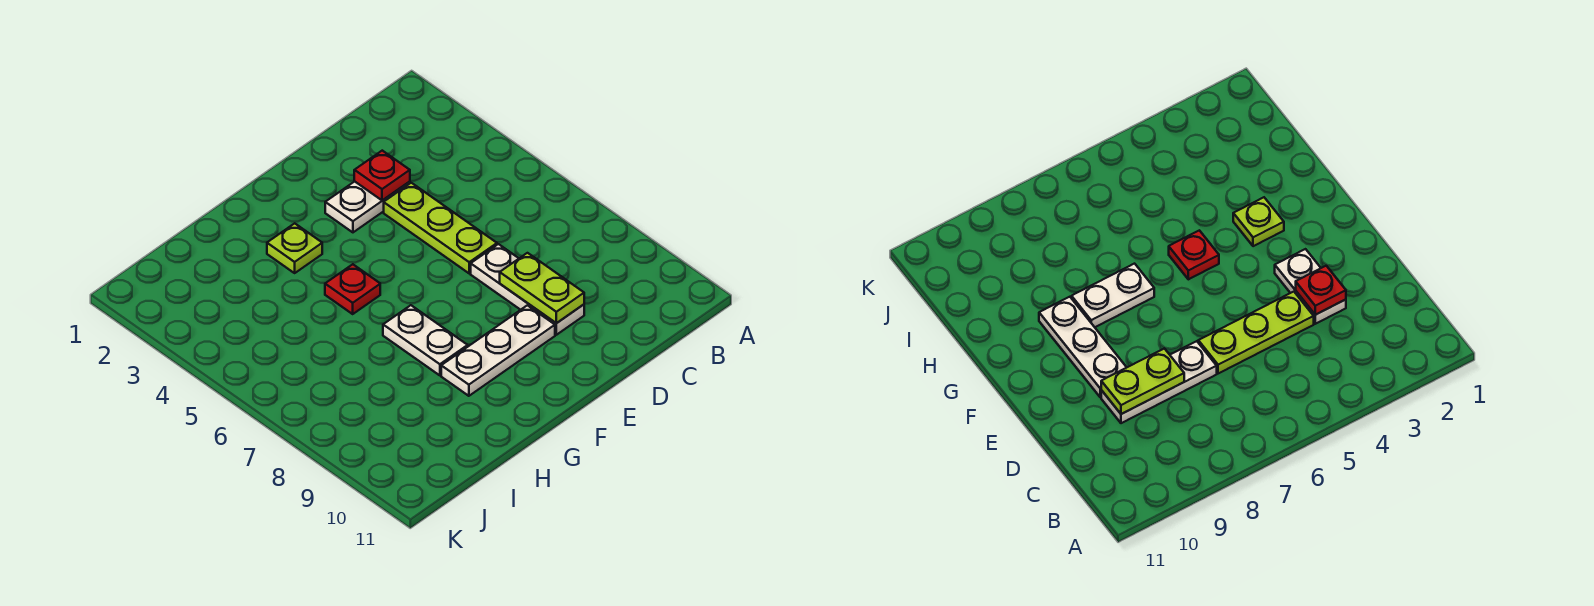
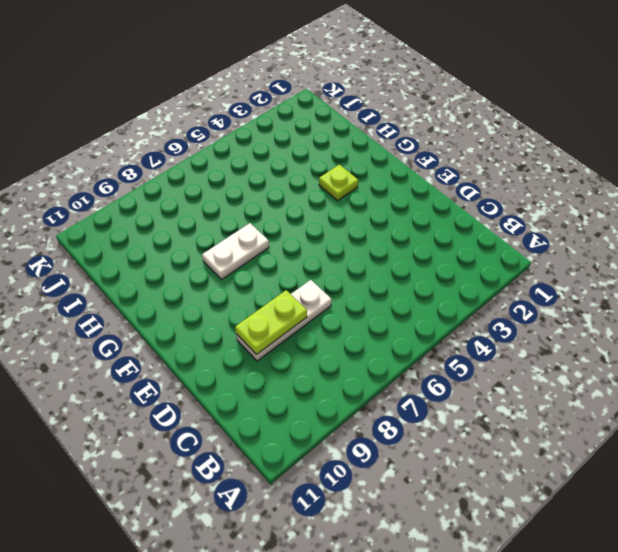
none -> white 1x2 plate [325,181,410,232]
none -> lime 1x3 plate [384,183,497,273]

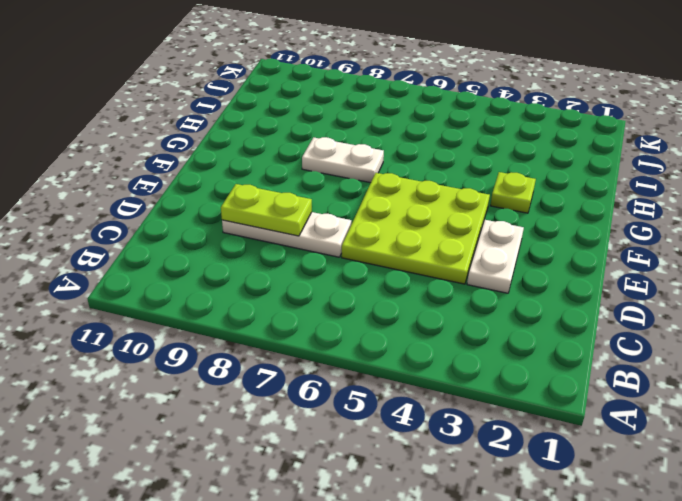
lime 3x3 plate [342,173,490,284] -> lime 1x3 plate [384,183,497,273]
none -> white 1x3 plate [441,305,555,396]
none -> red 1x1 plate [325,264,380,314]

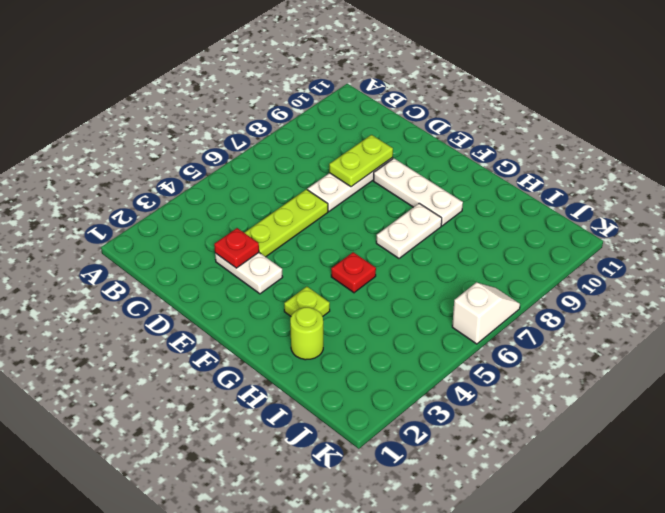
lime 1x1 round brick [290,307,323,360] -> none
white 1x2 slope [452,283,520,344] -> none

